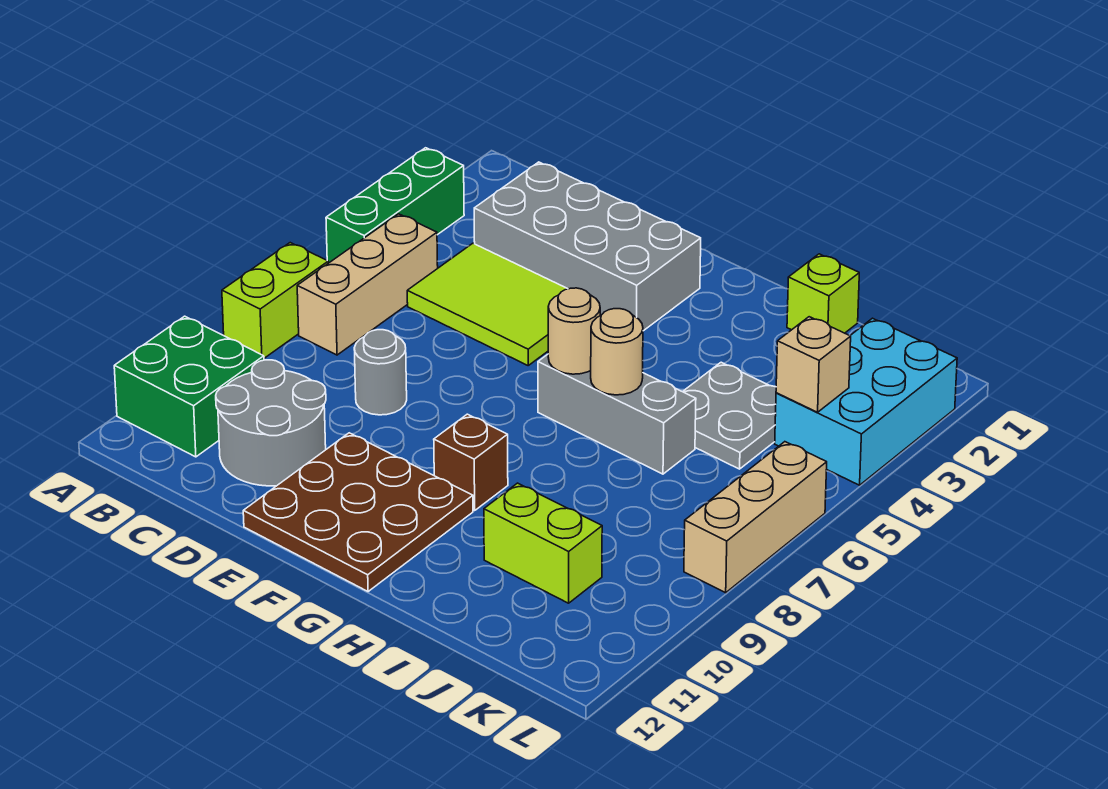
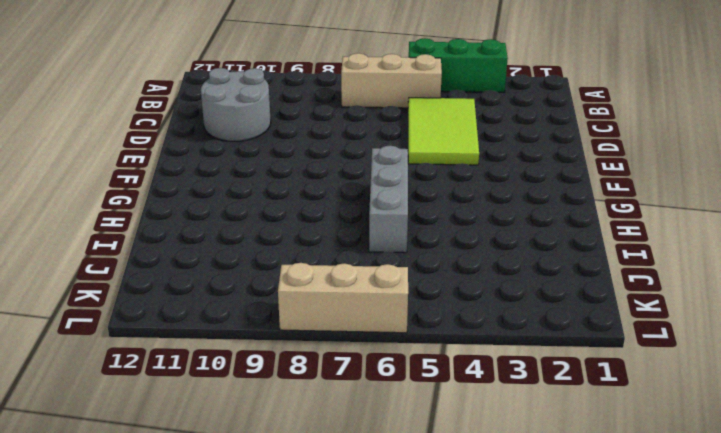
none -> lime 1x2 brick [222,243,328,358]
none -> green 2x2 brick [114,316,264,457]
none -> grey 2x4 brick [474,162,701,331]

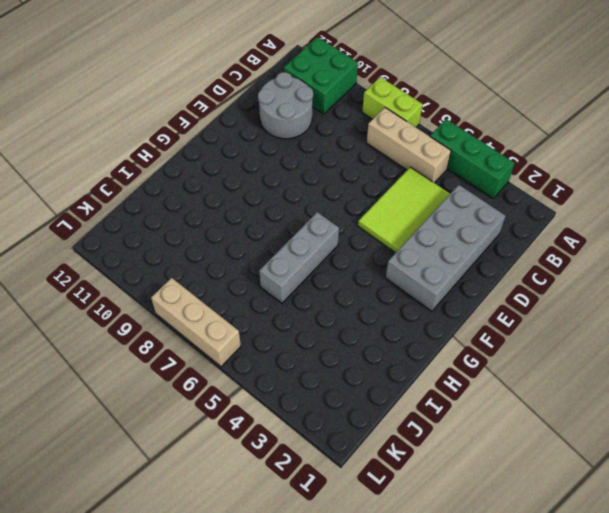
none -> grey 1x1 round brick [354,330,407,415]
none -> brown 3x3 plate [243,433,473,592]
none -> brown 1x1 brick [434,414,508,510]

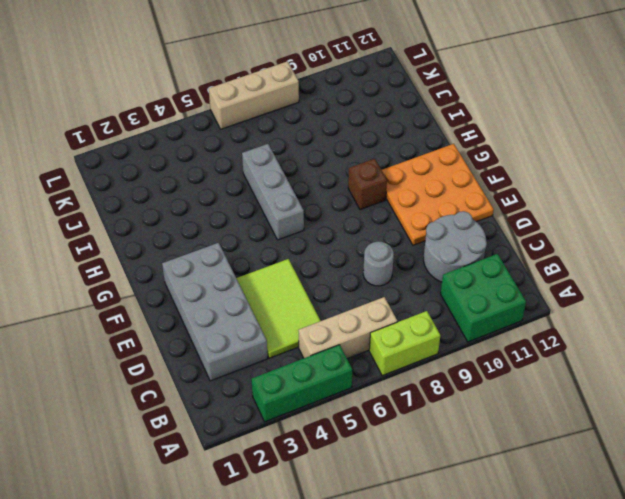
orange 3x3 plate [382,144,494,245] -> brown 3x3 plate [243,433,473,592]
none -> lime 1x1 brick [787,254,859,333]
none -> grey 2x2 plate [683,362,776,469]
none -> lime 1x2 brick [484,483,602,603]

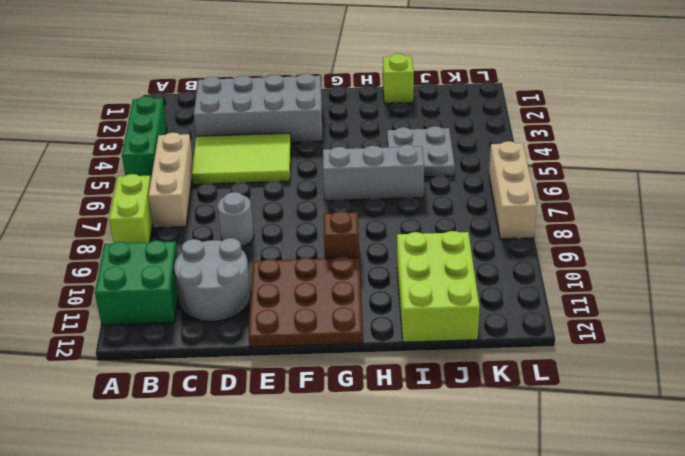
lime 2x3 brick [397,231,480,342] -> lime 1x2 brick [484,483,602,603]
none -> cyan 2x3 brick [775,318,957,485]
none -> tan 1x1 round brick [548,288,600,374]
none -> tan 1x1 round brick [591,309,643,395]

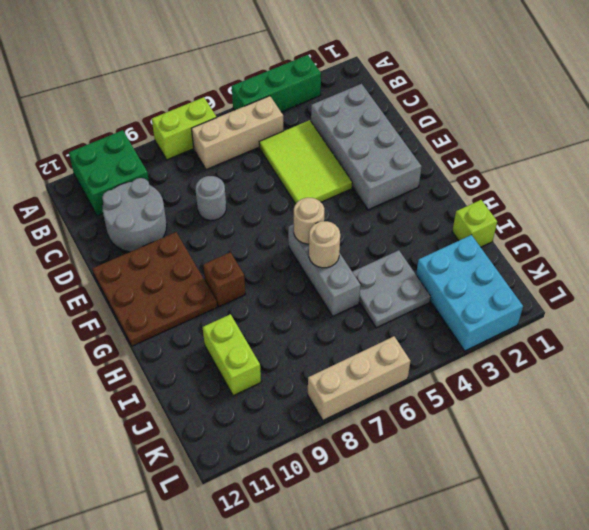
cyan 2x3 brick [416,235,523,351] -> cyan 2x3 brick turned to [775,318,957,485]
none -> tan 1x1 brick [776,317,851,412]

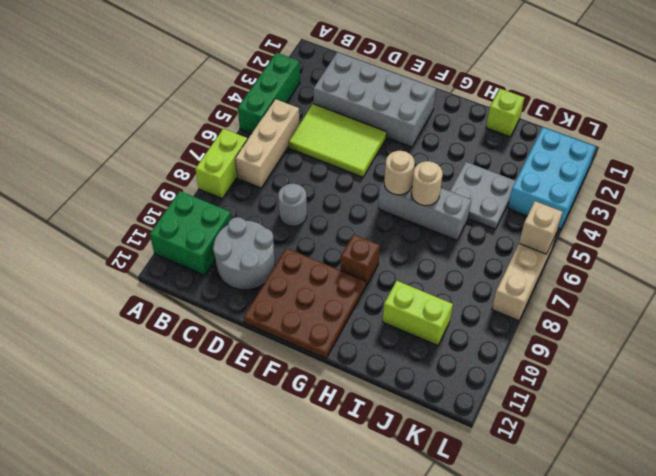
tan 1x1 brick [519,201,562,254] -> tan 1x1 brick moved to [776,317,851,412]

